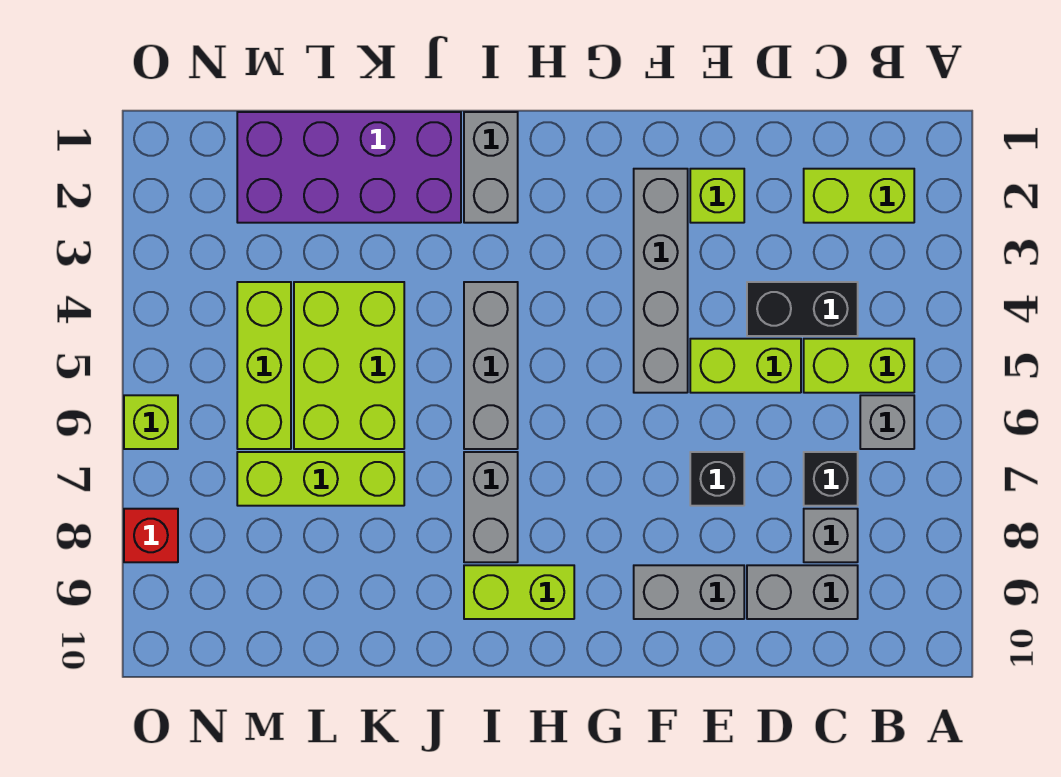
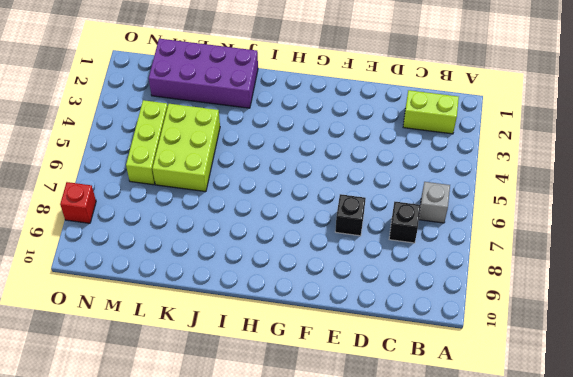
none -> lime 1x2 brick [804,339,914,393]
none -> black 1x2 brick [747,282,858,336]
none -> grey 1x1 brick [804,509,858,562]

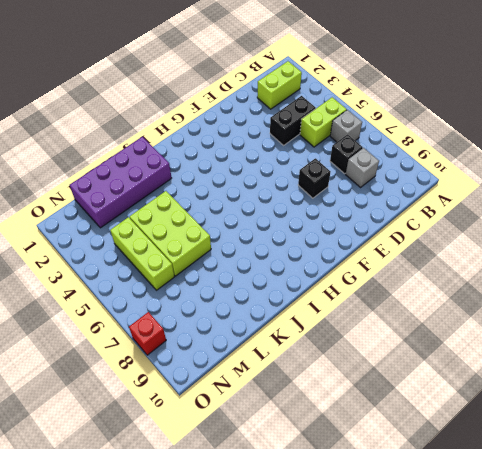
none -> grey 1x2 brick [747,565,858,619]
none -> lime 1x2 brick [690,339,801,393]
none -> lime 1x1 brick [690,169,744,223]

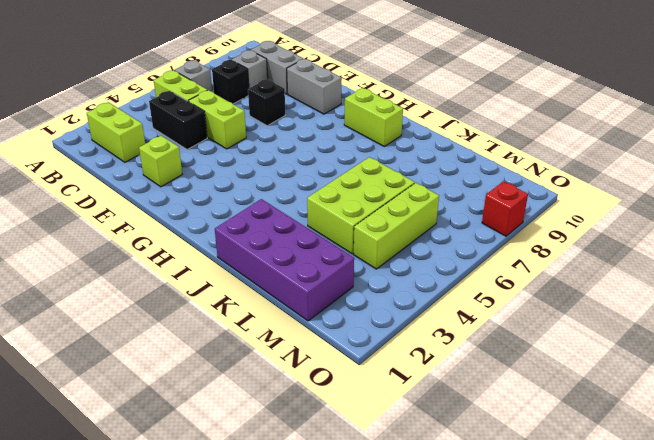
none -> grey 1x4 brick [634,169,688,393]
none -> grey 1x2 brick [464,112,518,223]
none -> grey 1x3 brick [464,282,518,449]

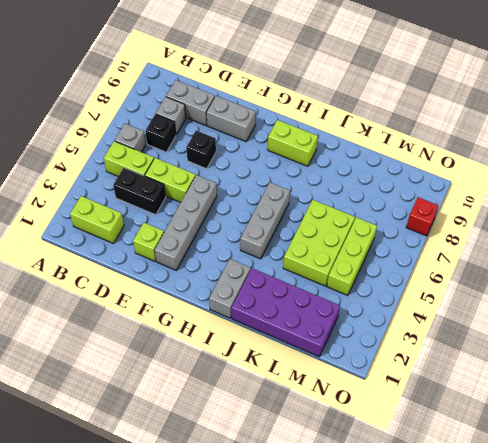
none -> grey 1x2 brick [464,452,518,562]
none -> lime 1x3 brick [237,452,404,506]
none -> lime 1x1 brick [124,395,178,449]

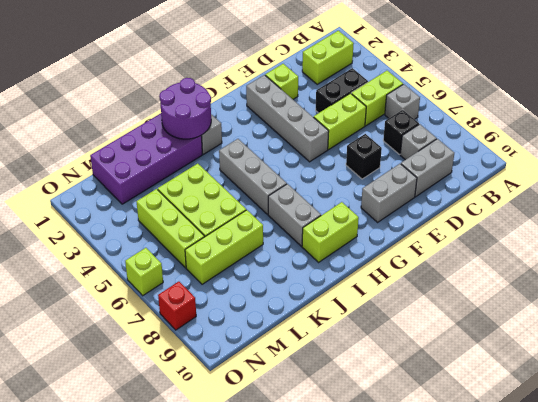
purple 2x2 round brick [159,78,211,139] -> none

